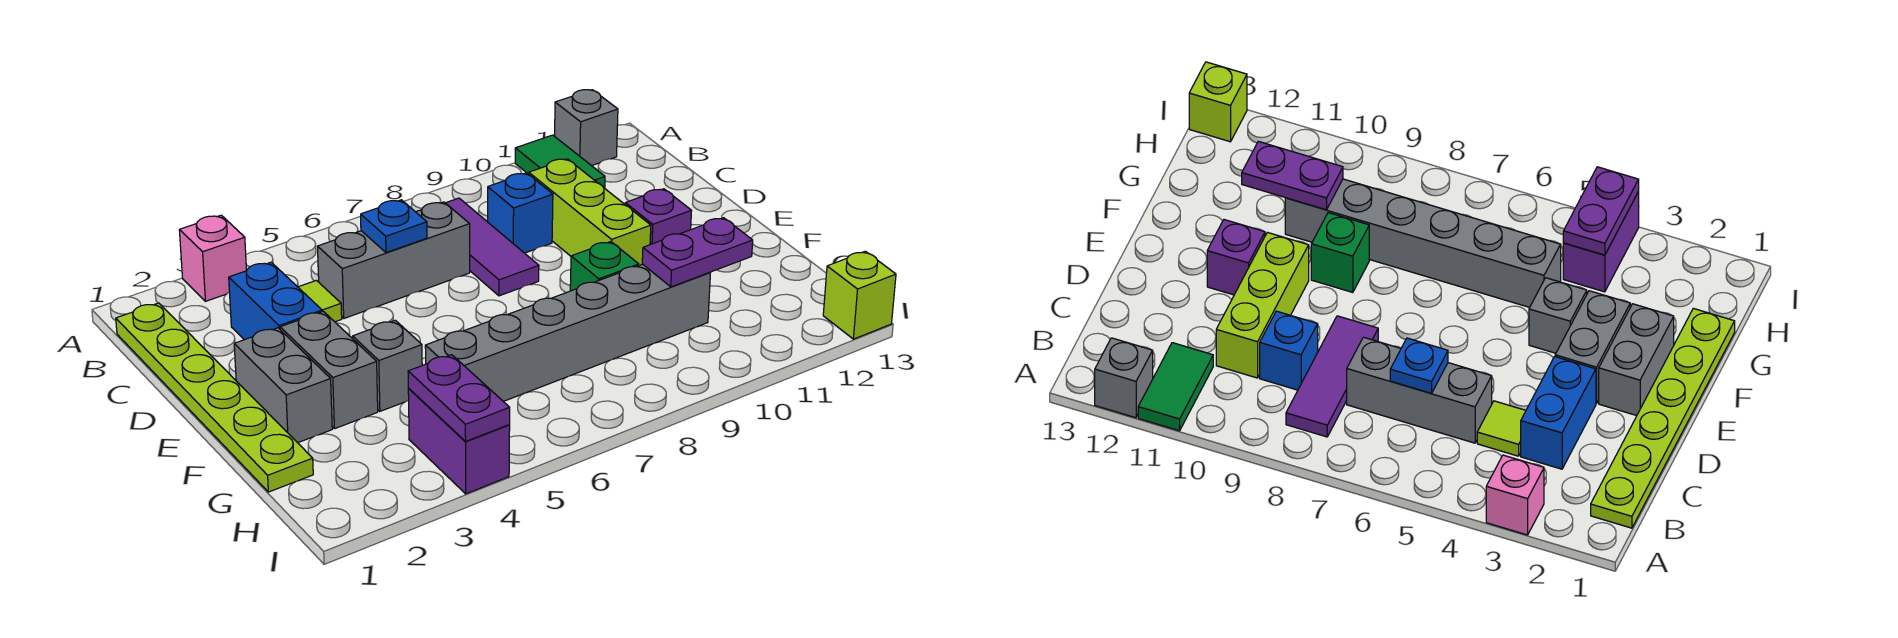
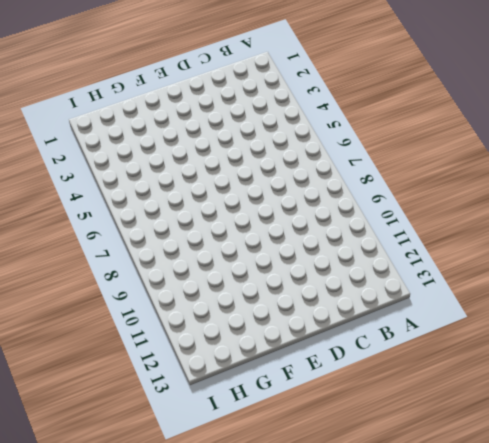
none -> pink 1x1 brick [179,215,247,301]
none -> green 1x2 tile [515,135,605,188]
none -> grey 1x1 brick [555,90,618,166]

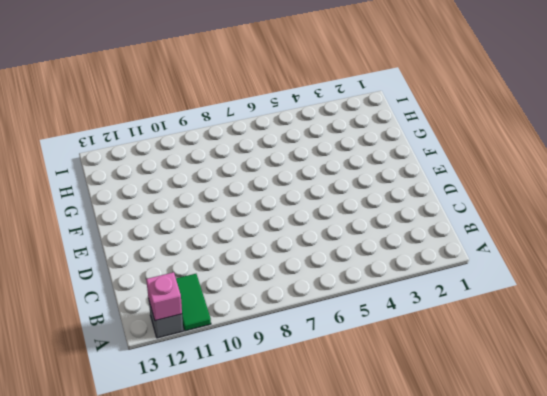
pink 1x1 brick [146,272,182,321] -> pink 1x1 brick moved to [179,215,247,301]
none -> lime 1x6 plate [116,303,313,492]
none -> purple 1x3 tile [446,198,539,296]
none -> blue 1x2 brick [229,262,322,340]

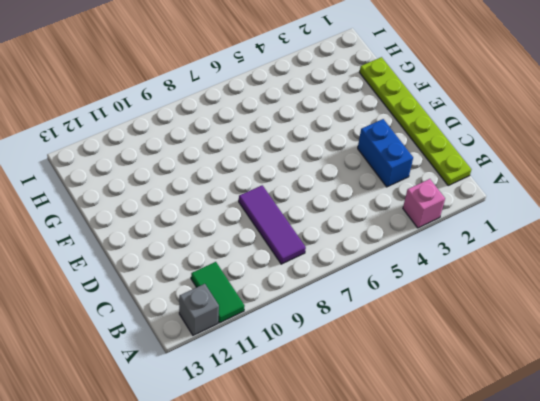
none -> lime 1x1 tile [298,280,342,322]
none -> grey 1x3 brick [317,202,470,318]
none -> blue 1x1 brick [488,173,553,253]

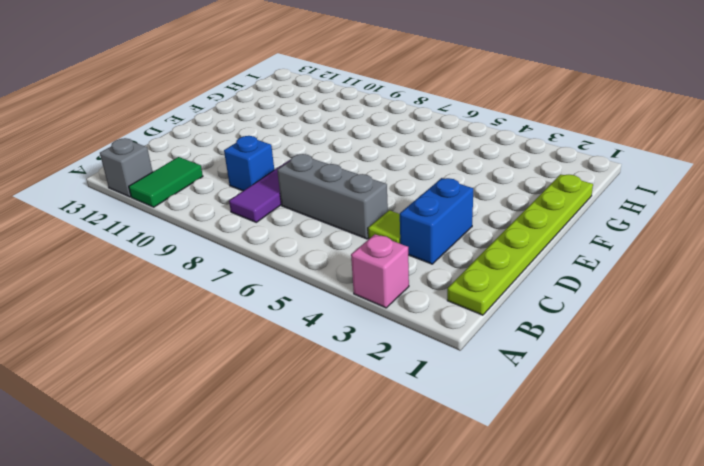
none -> lime 1x3 brick [529,159,651,265]
none -> grey 1x2 brick [234,328,332,443]
none -> grey 1x2 brick [280,311,378,429]

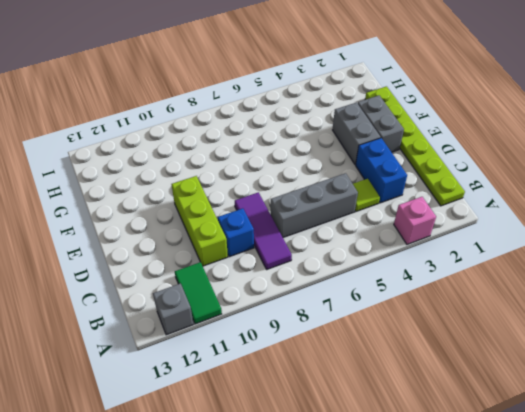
none -> purple 1x1 brick [625,189,692,245]
none -> grey 1x1 brick [353,320,422,411]
none -> green 1x1 brick [570,242,639,291]

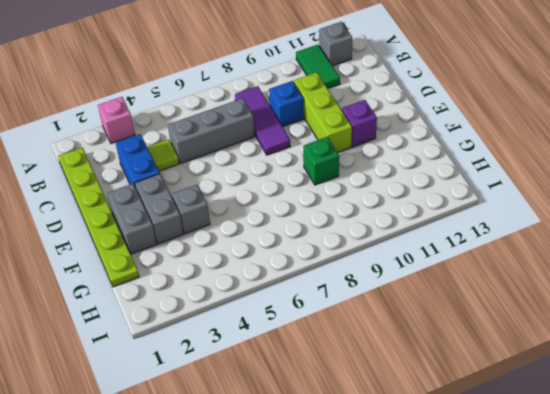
none -> grey 1x6 brick [425,264,710,401]
none -> purple 1x2 brick [408,389,510,494]
none -> lime 1x1 brick [823,251,896,339]

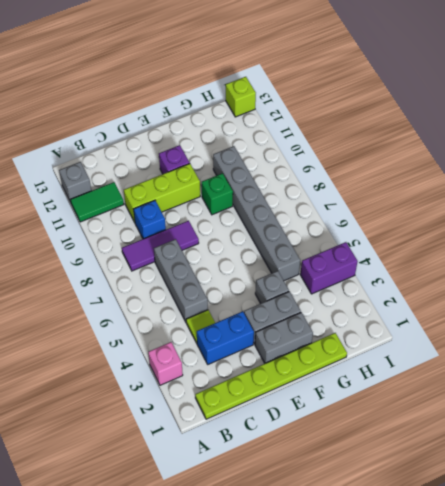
none -> blue 1x1 plate [361,200,427,253]
none -> purple 1x2 plate [642,218,753,287]
none -> purple 1x2 plate [408,355,510,441]

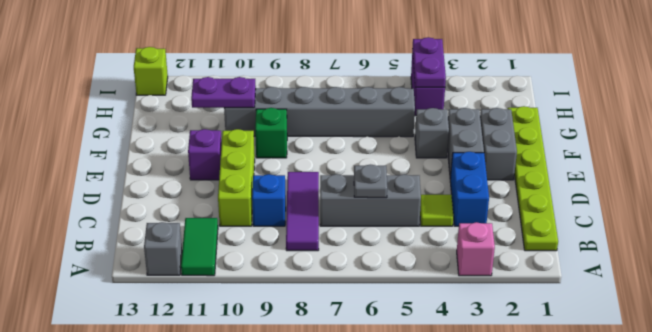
grey 1x1 plate [354,165,387,198] -> blue 1x1 plate [361,200,427,253]

